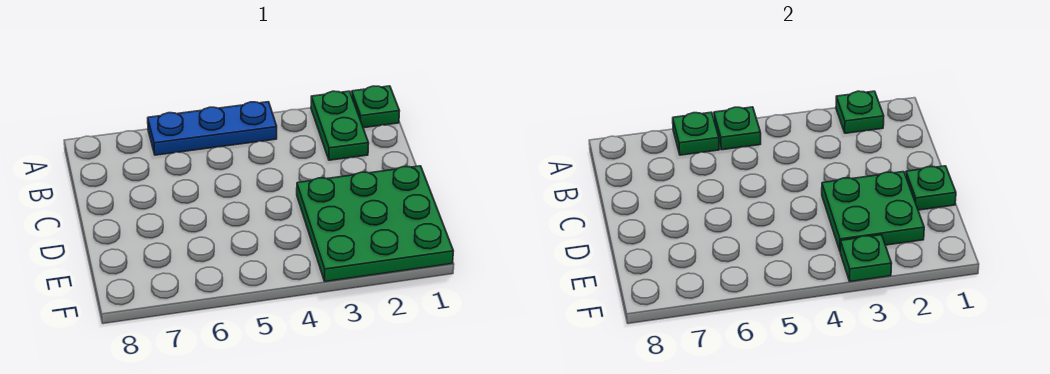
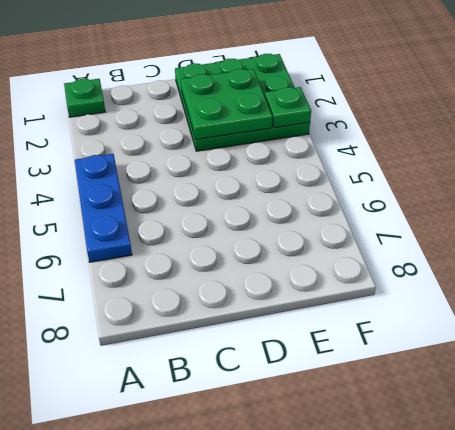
none -> green 1x2 plate [311,91,369,160]
none -> green 1x1 plate [836,91,884,133]

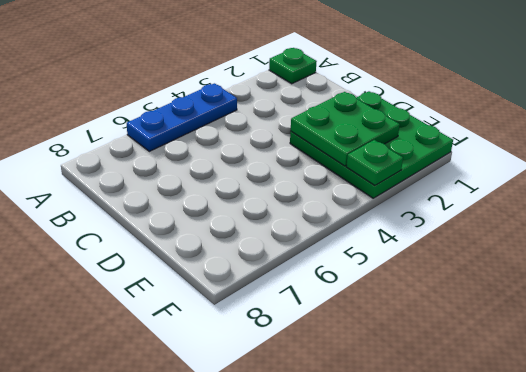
none -> green 1x2 plate [311,91,369,160]
none -> green 1x1 plate [836,91,884,133]

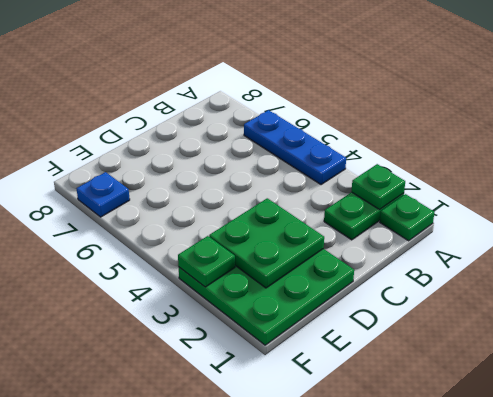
blue 1x1 plate [77,172,130,217] -> none
none -> green 1x1 plate [714,107,761,150]
none -> green 1x1 plate [673,112,719,155]

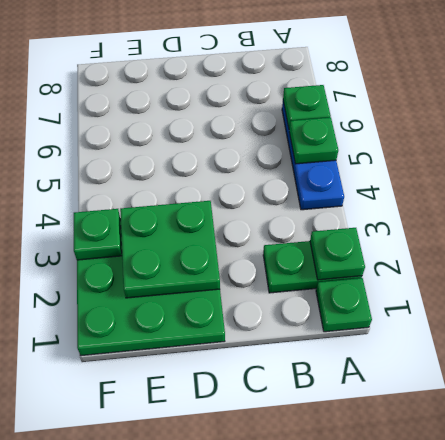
none -> green 1x1 plate [906,166,956,210]

